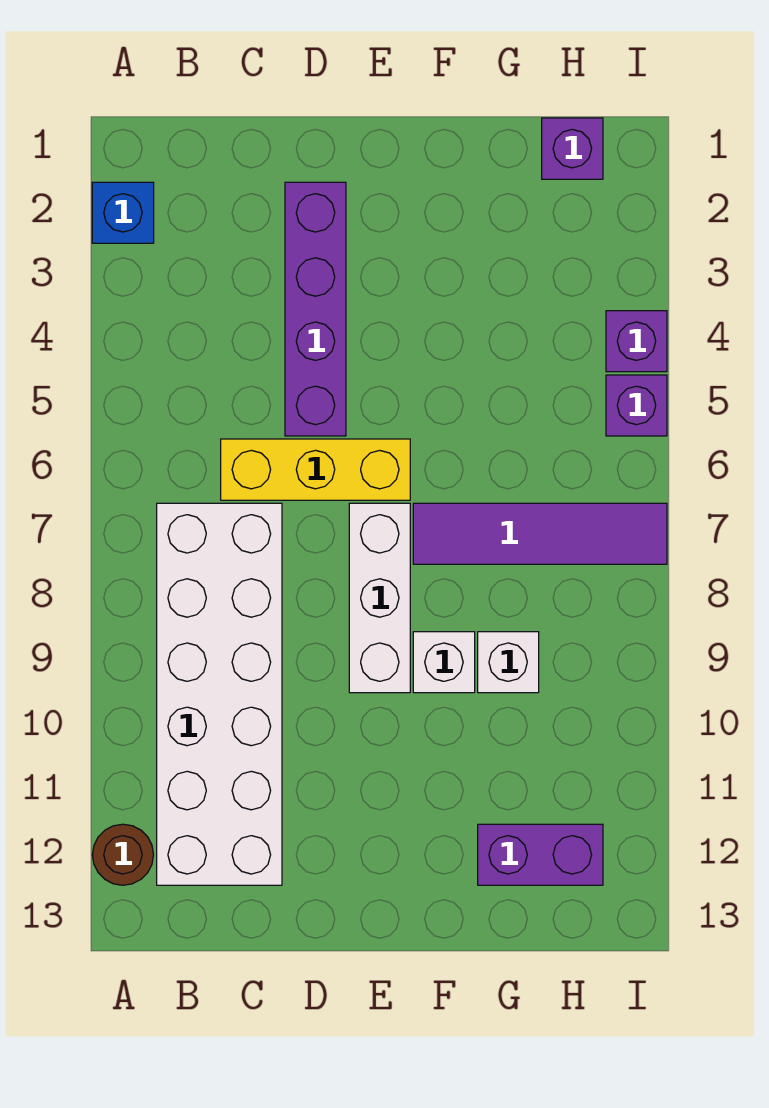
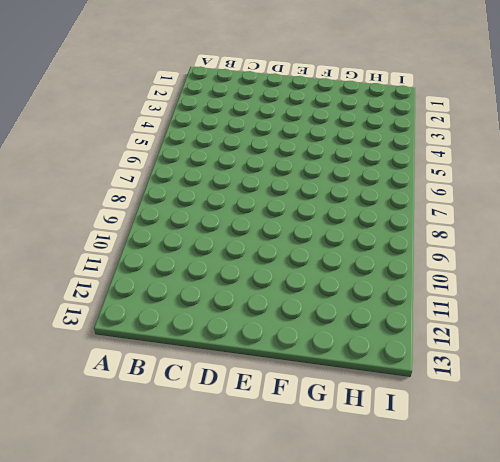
none -> blue 1x1 brick [92,182,154,243]
none -> brown 1x1 round brick [92,824,153,885]
none -> white 2x6 brick [157,503,282,885]

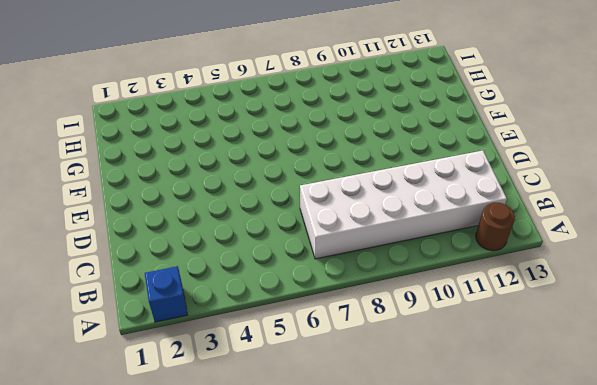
none -> yellow 1x3 brick [221,439,410,500]
none -> purple 1x4 brick [285,182,346,436]
none -> white 1x3 brick [349,503,410,693]

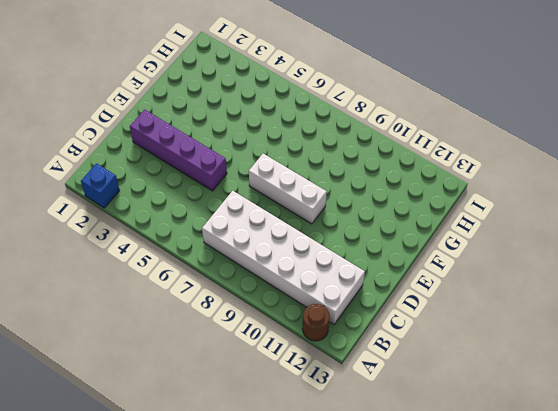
none -> yellow 1x3 brick [221,439,410,500]
none -> purple 1x4 tile [413,503,667,564]
none -> white 1x1 brick [413,632,475,693]

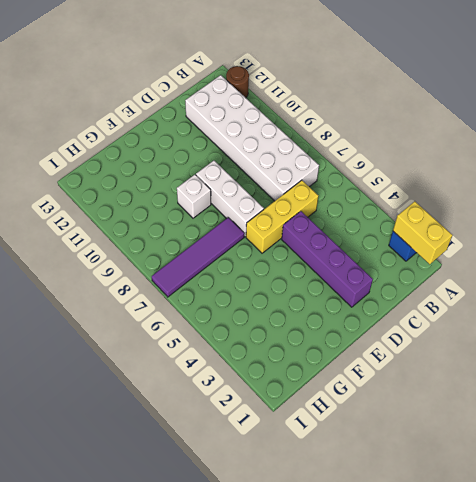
yellow 1x2 brick [393,201,453,264] -> none
none -> white 1x1 brick [478,632,539,693]
none -> purple 1x2 brick [478,824,603,885]
none -> purple 1x1 brick [542,118,603,179]

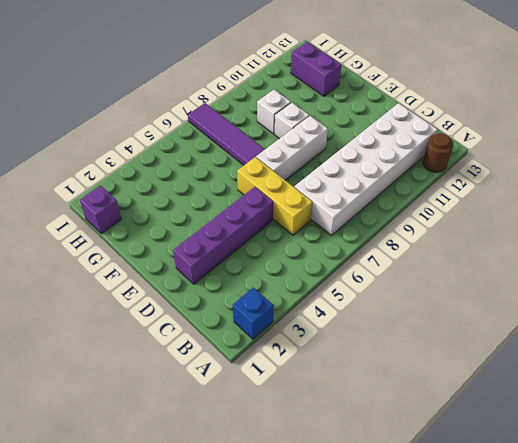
none -> purple 1x1 brick [606,311,667,372]
none -> purple 1x1 brick [606,375,667,436]

